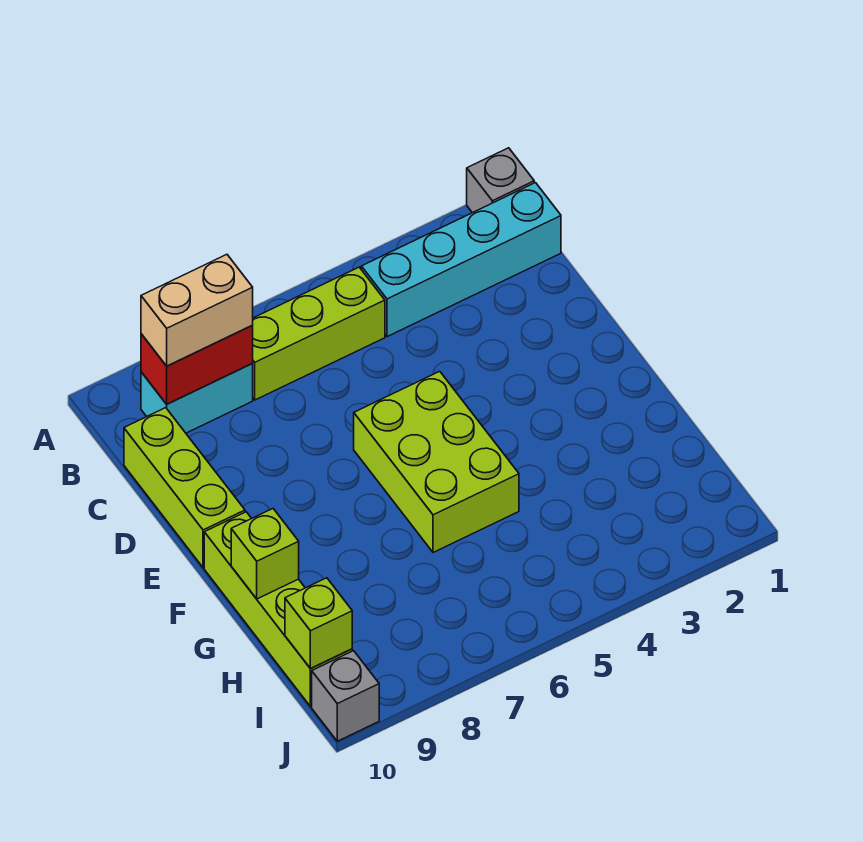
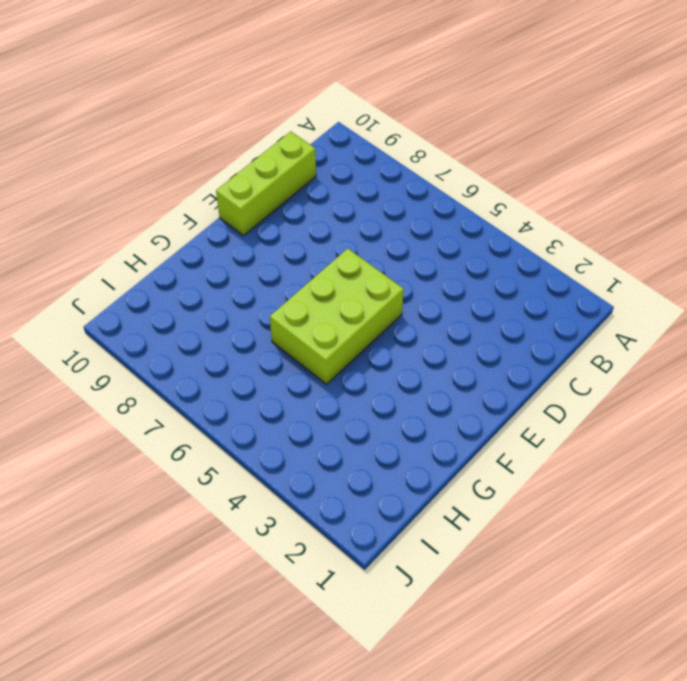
none -> grey 1x1 brick [467,148,534,213]
none -> cyan 1x4 brick [361,183,561,337]
none -> lime 1x3 brick [252,267,385,400]

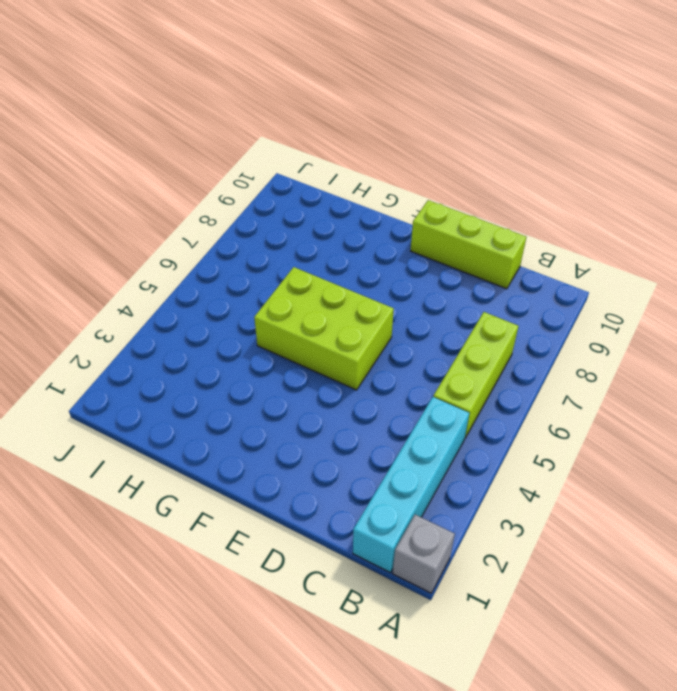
none -> cyan 1x2 brick [141,364,253,433]
none -> lime 1x4 brick [204,512,352,707]
none -> grey 1x1 brick [312,651,379,741]

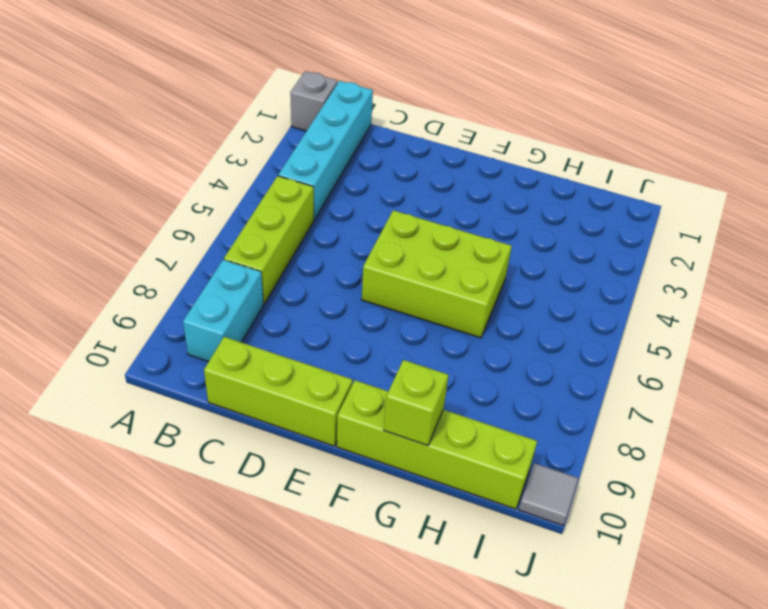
grey 1x1 tile [519,463,578,526] -> grey 1x1 brick [312,651,379,741]
none -> red 1x2 brick [141,326,253,404]
none -> lime 1x1 brick [285,578,352,668]
none -> tan 1x2 brick [141,255,253,366]

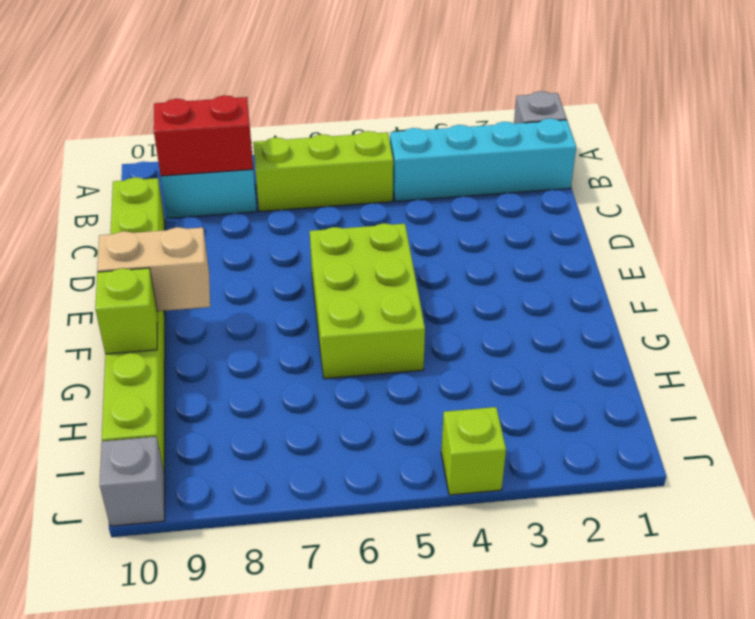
tan 1x2 brick [97,227,210,311] -> tan 1x2 brick moved to [141,255,253,366]
lime 1x1 brick [441,407,506,495] -> lime 1x1 brick moved to [285,578,352,668]

